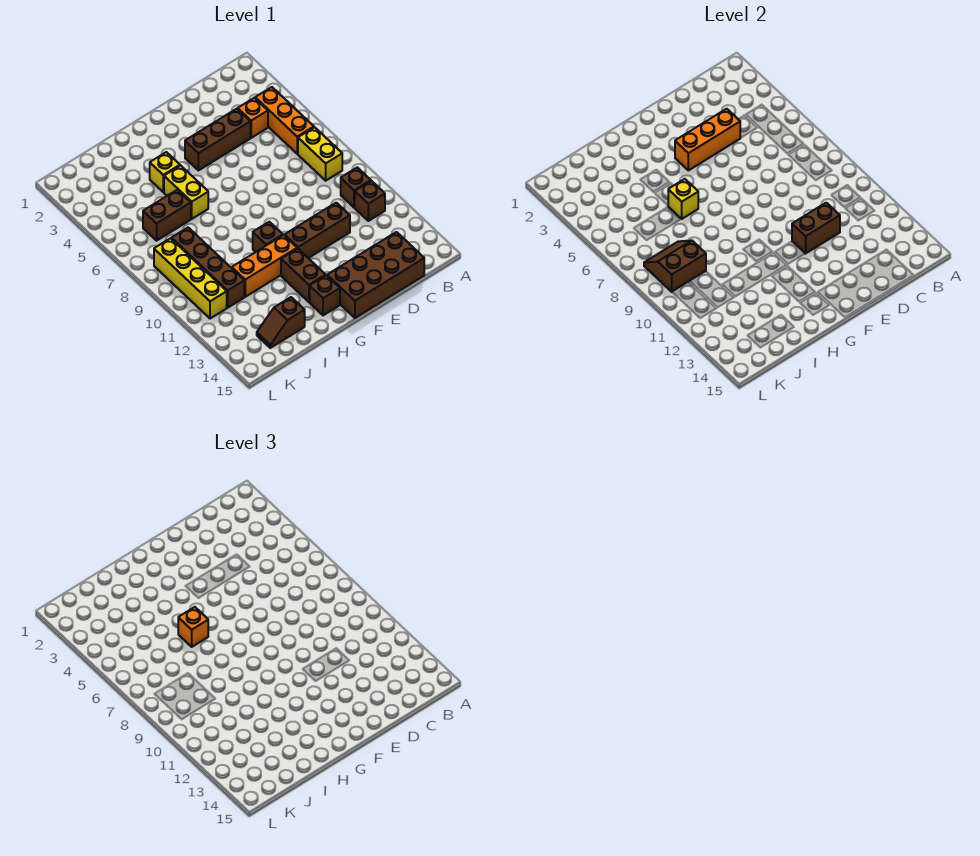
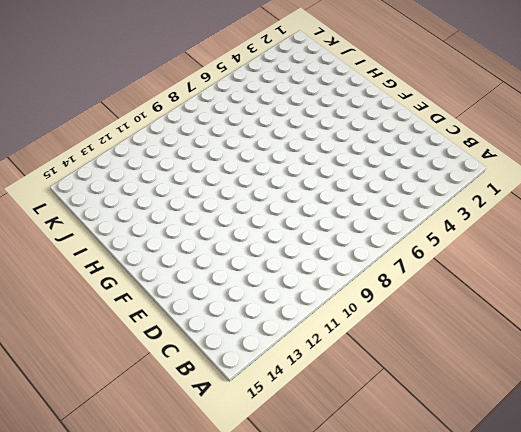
none -> orange 1x3 brick [255,87,314,154]
none -> yellow 1x2 brick [298,127,342,181]
none -> brown 1x1 brick [341,167,371,208]

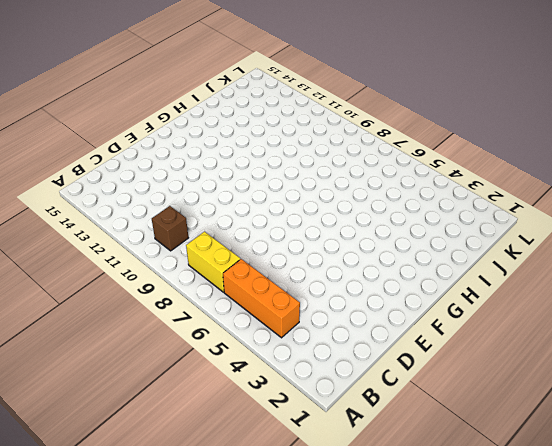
none -> brown 1x1 brick [355,181,385,221]
none -> orange 1x1 brick [238,98,268,138]
none -> brown 2x4 brick [327,232,424,318]

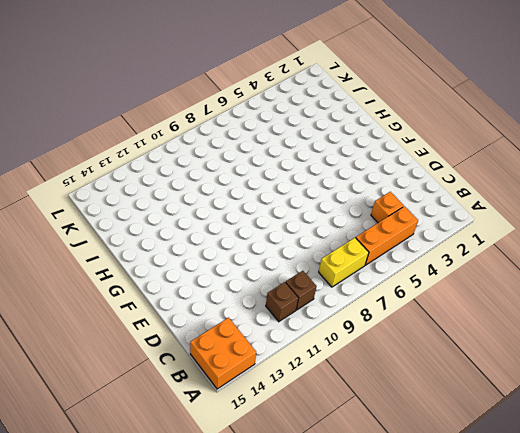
orange 2x2 brick [190,318,256,389] -> none
none -> brown 2x4 brick [327,232,424,318]
none -> brown 1x3 brick [185,109,250,170]
none -> brown 1x3 brick [284,203,350,258]

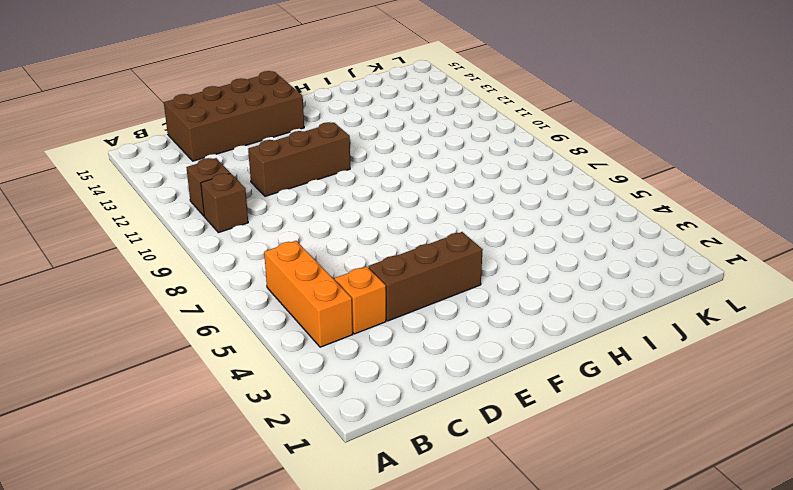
none -> yellow 1x2 brick [298,127,342,181]
none -> brown 1x1 brick [253,222,283,252]
none -> orange 1x3 brick [232,235,297,297]

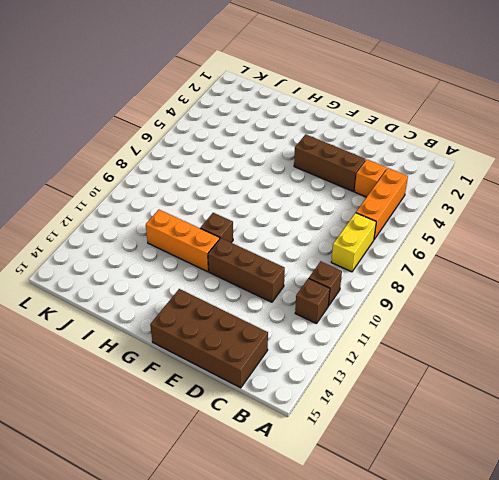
none -> brown 1x2 brick [281,249,326,302]
none -> brown 1x1 brick [310,275,340,315]
none -> yellow 1x1 brick [150,152,180,192]

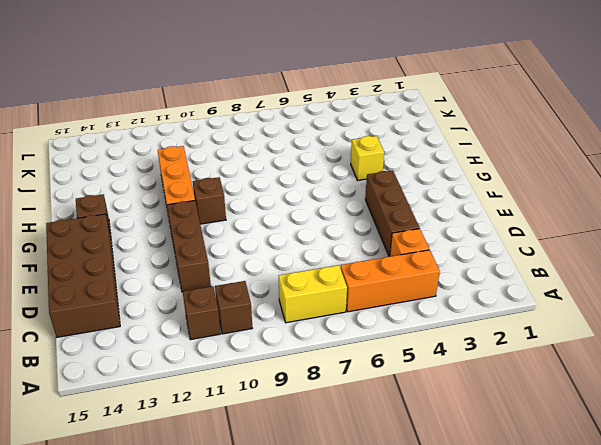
none -> brown 1x2 brick [281,249,326,302]
none -> yellow 1x2 brick [164,165,208,219]
none -> brown 1x2 brick [143,190,191,241]

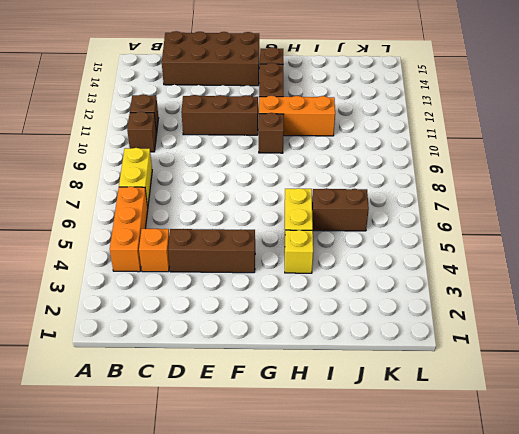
none -> brown 1x2 slope [257,297,305,348]
none -> brown 1x4 brick [171,228,244,308]
none -> yellow 1x4 brick [154,238,227,319]

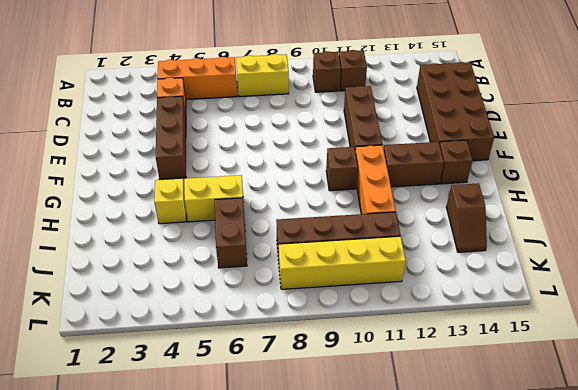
none -> orange 1x3 brick [675,109,740,170]
none -> brown 1x2 brick [792,203,840,254]
none -> yellow 1x1 brick [668,179,698,219]

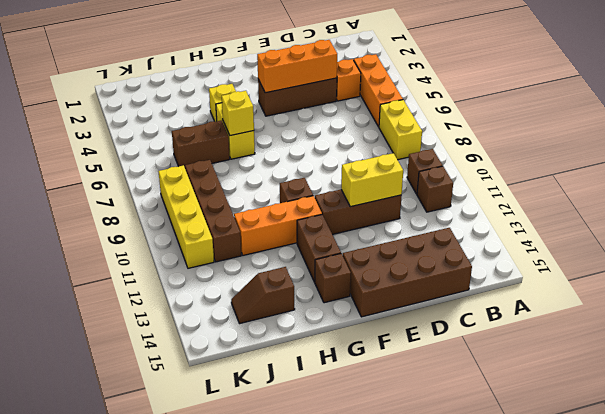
yellow 1x2 brick [341,153,403,207] -> brown 1x2 brick [792,203,840,254]
none -> brown 2x2 slope [644,240,706,292]
none -> orange 1x1 brick [178,607,208,647]

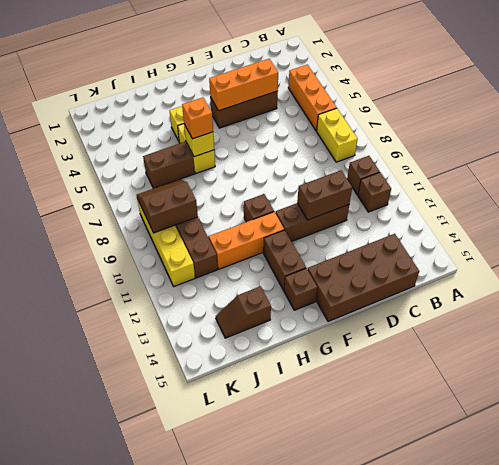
none -> orange 1x1 brick [238,98,268,138]

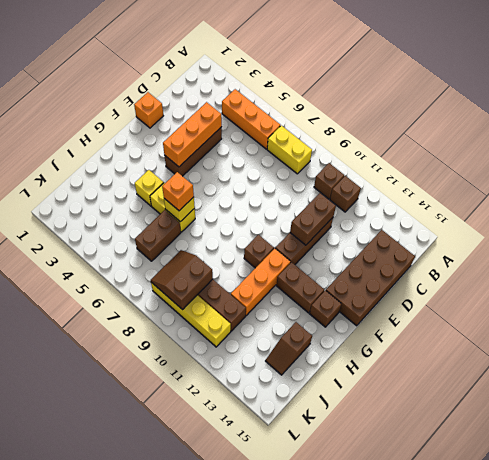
orange 1x1 brick [134,92,163,128] -> orange 1x1 brick moved to [238,98,268,138]

